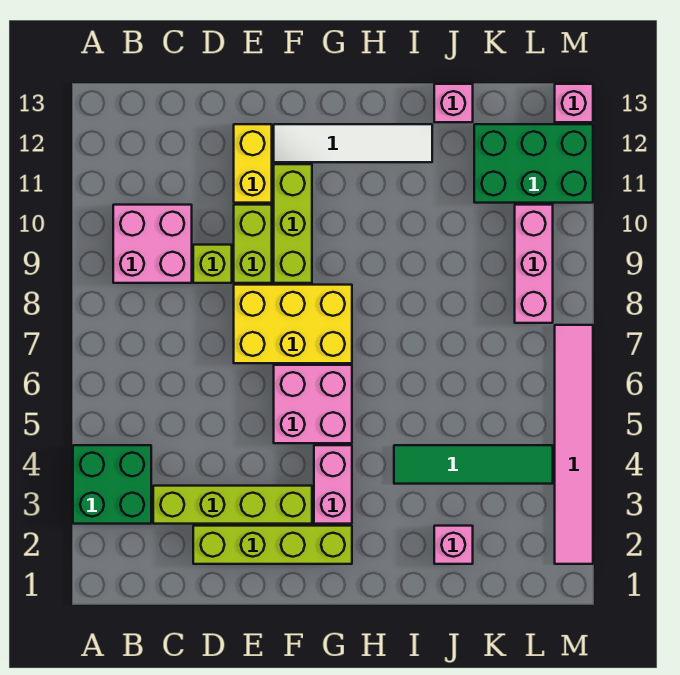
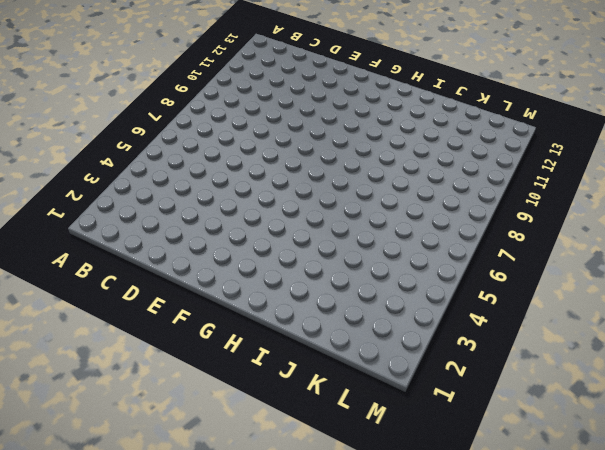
none -> green 2x2 brick [73,445,151,524]
none -> pink 2x2 brick [113,205,192,283]
none -> lime 1x4 brick [153,486,312,524]

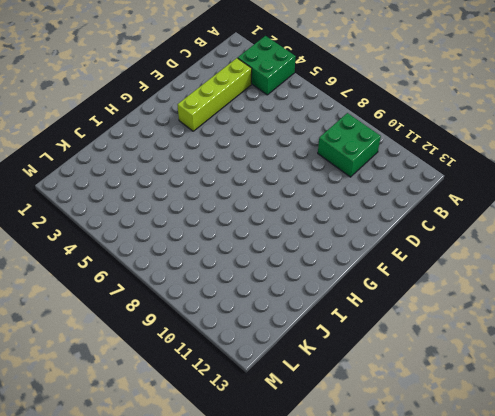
green 2x2 brick [318,113,381,177] -> pink 2x2 brick [113,205,192,283]
none -> lime 1x4 brick [193,526,352,564]
none -> lime 1x1 brick [193,245,232,283]
none -> yellow 2x3 brick [234,285,352,363]

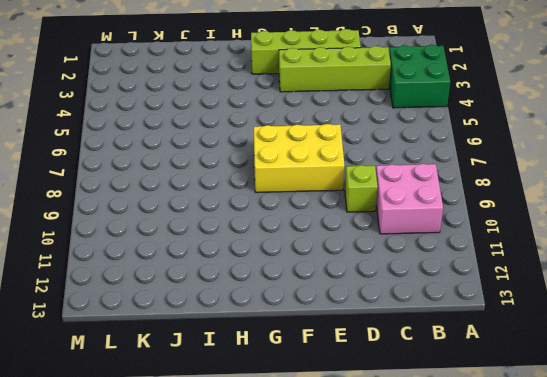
none -> lime 1x2 brick [234,205,272,283]
none -> yellow 1x2 brick [234,124,272,203]
none -> pink 2x2 brick [274,365,352,443]

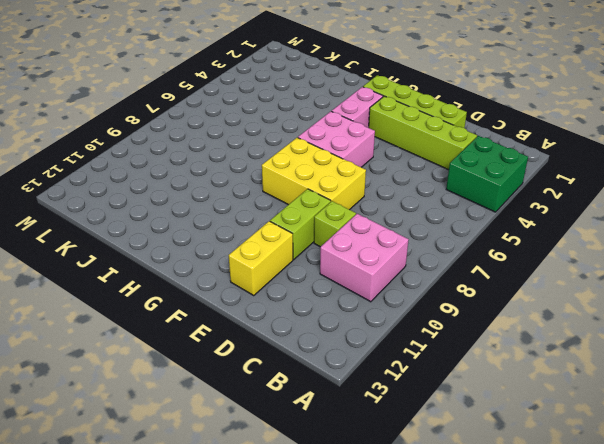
none -> lime 1x3 brick [274,164,312,283]
none -> white 1x4 tile [274,124,432,162]
none -> green 1x4 tile [394,445,553,484]

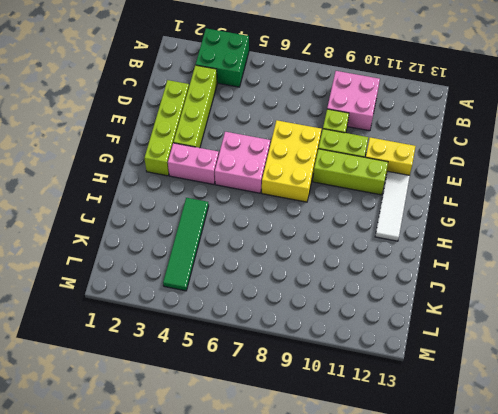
white 1x3 tile [375,172,410,241] -> white 1x4 tile [274,124,432,162]
none -> pink 1x1 brick [434,526,473,564]
none -> pink 1x1 brick [434,84,473,122]
none -> green 2x3 brick [474,124,593,203]

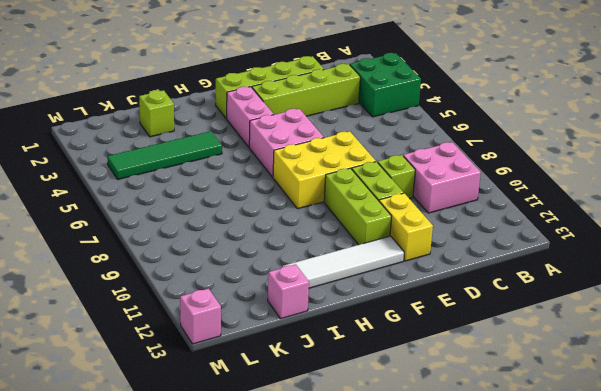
lime 1x1 brick [139,90,174,137] -> pink 1x1 brick [434,526,473,564]
none -> green 2x3 brick [474,124,593,203]
none -> pink 1x3 brick [515,205,553,323]
none -> pink 1x6 tile [555,325,593,564]

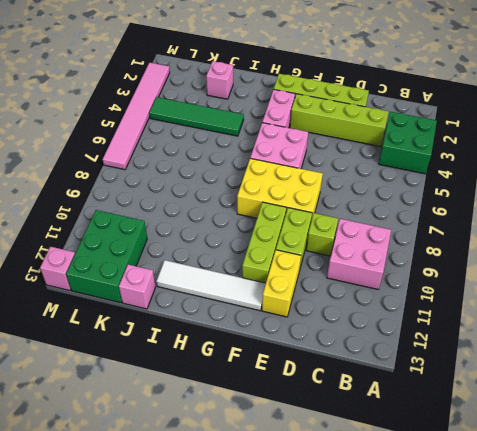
green 2x3 brick [66,210,147,303] -> green 2x3 brick turned to [474,124,593,203]
none -> pink 1x3 brick [515,205,553,323]

